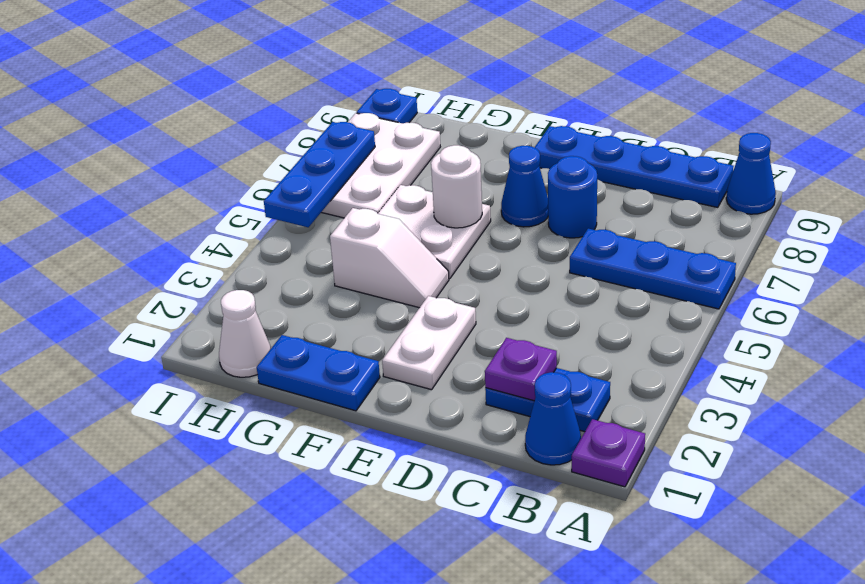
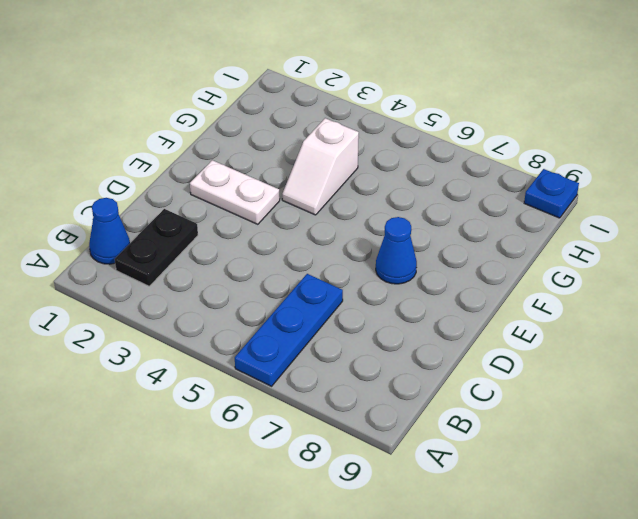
black 1x2 plate [115,209,198,286] -> blue 1x2 plate [485,368,610,432]
none -> purple 1x1 plate [572,419,645,487]
none -> blue 1x1 cone [726,133,776,214]
none -> blue 1x4 plate [534,126,734,207]

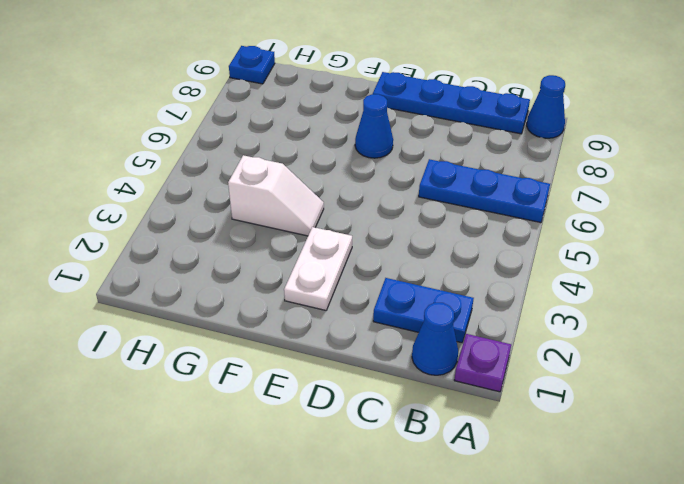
none -> blue 1x1 round brick [548,156,597,238]
none -> blue 1x2 plate [257,335,380,411]
none -> white 2x2 plate [378,185,491,279]

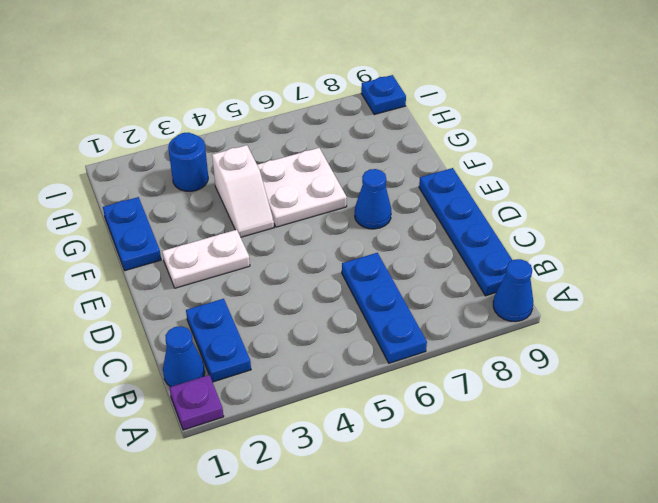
blue 1x1 round brick [168,133,208,191] -> blue 1x1 round brick moved to [548,156,597,238]
none -> white 1x1 cone [219,290,271,377]
none -> white 2x3 plate [321,113,440,218]
none -> purple 1x1 plate [485,338,557,401]

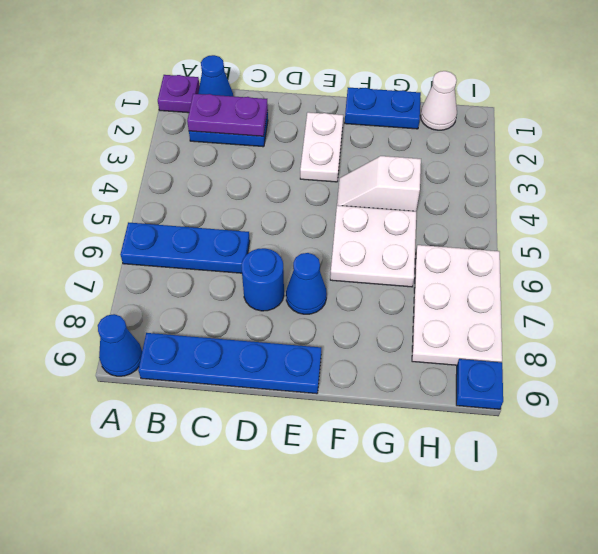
purple 1x2 plate [187,94,268,136] -> purple 1x1 plate [485,338,557,401]
none -> white 1x1 round brick [431,145,482,228]
none -> blue 1x3 plate [264,122,375,227]

